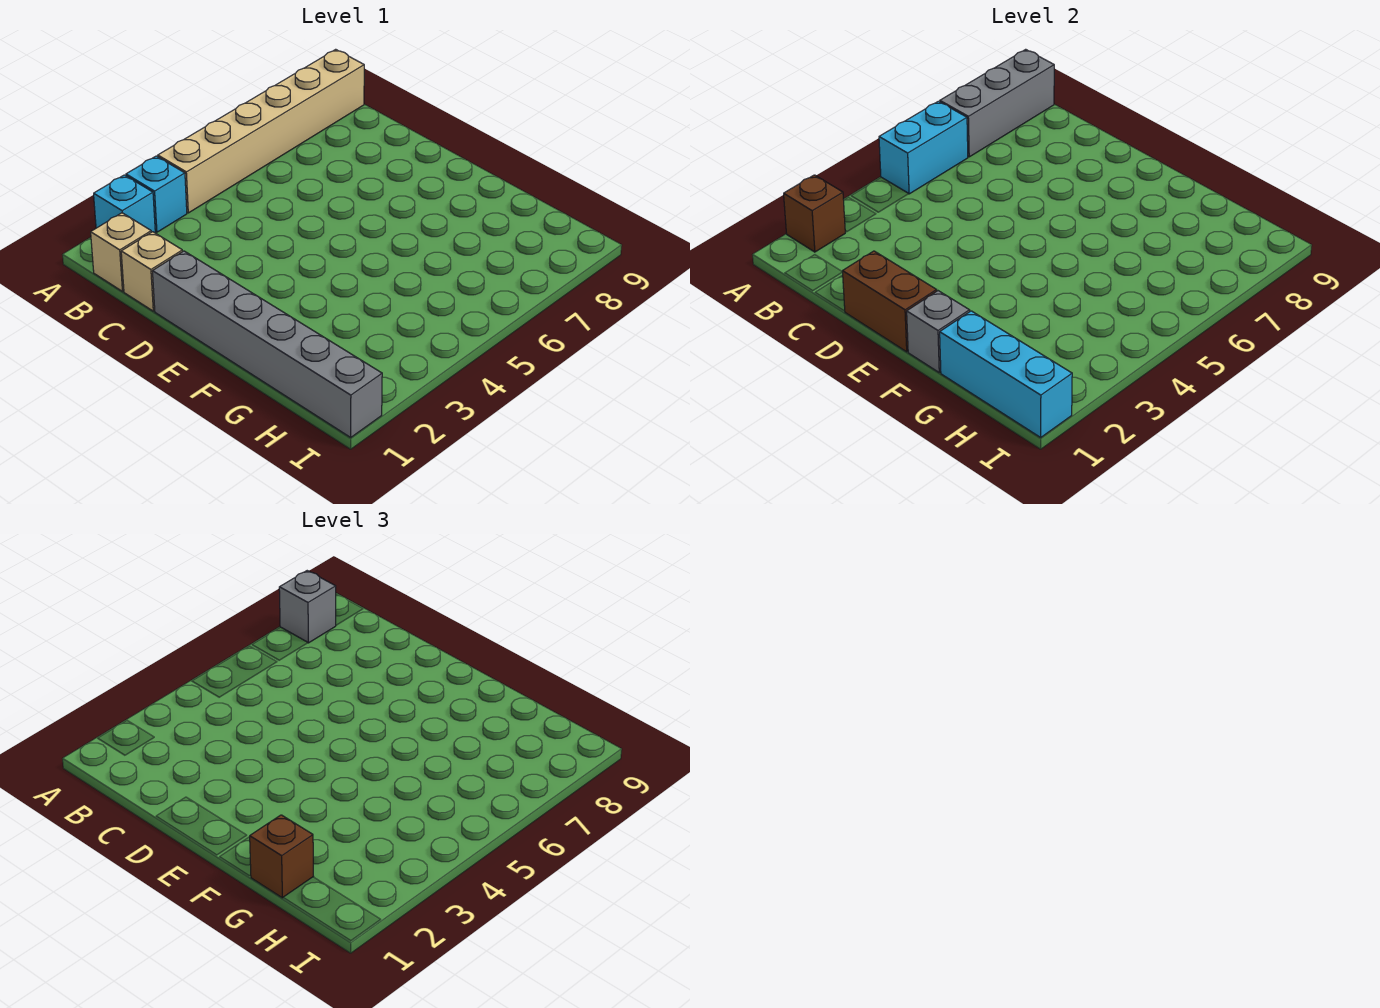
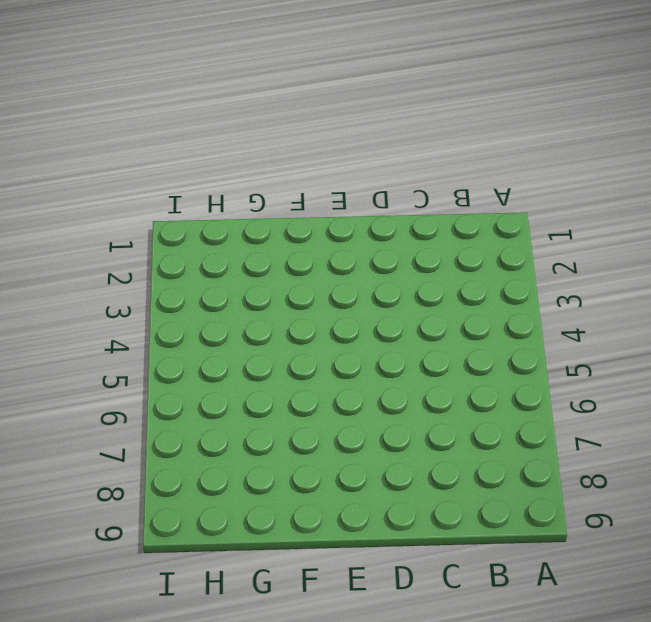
none -> cyan 1x1 brick [94,175,155,233]
none -> cyan 1x1 brick [126,156,187,232]
none -> tan 1x6 brick [158,49,364,213]

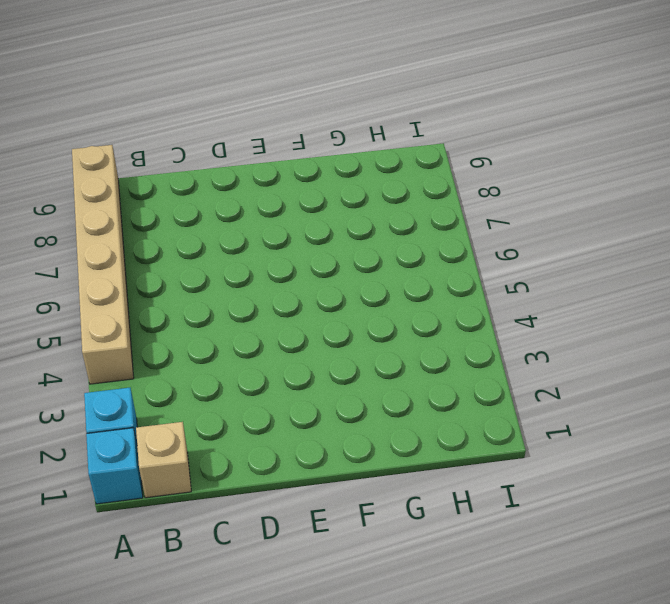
cyan 1x1 brick [86,428,143,504] -> cyan 1x1 brick moved to [126,156,187,232]
none -> tan 1x1 brick [121,232,182,311]
none -> grey 1x6 brick [152,251,382,437]
none -> brown 1x1 brick [784,175,845,252]

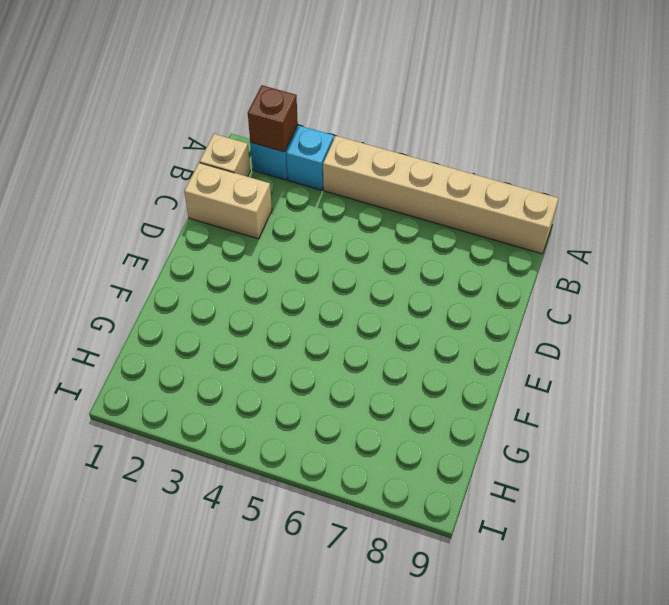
tan 1x2 brick [184,163,272,239] -> tan 1x1 brick [121,232,182,311]
none -> grey 1x6 brick [152,251,382,437]
none -> cyan 1x2 brick [879,101,968,194]
none -> grey 1x3 brick [940,49,1054,157]

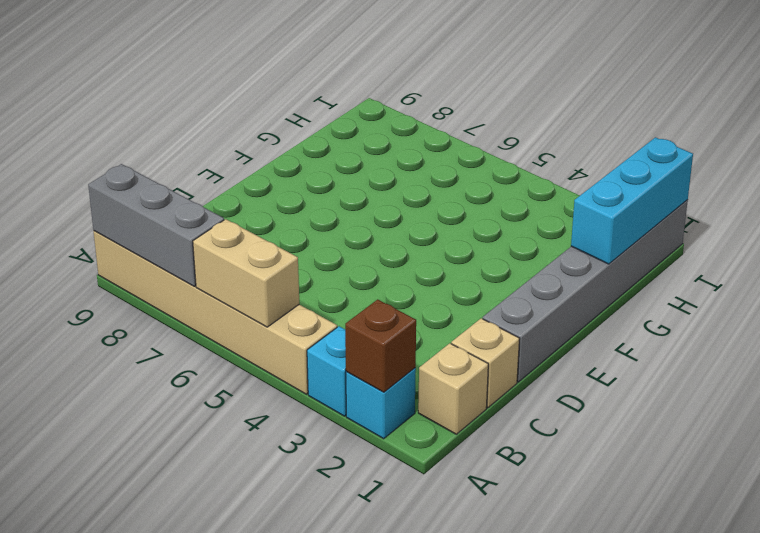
tan 1x2 brick [193,219,299,327] -> cyan 1x2 brick [879,101,968,194]
none -> brown 1x2 brick [842,251,937,352]
none -> grey 1x1 brick [907,291,970,372]
none -> grey 1x1 brick [279,571,336,643]

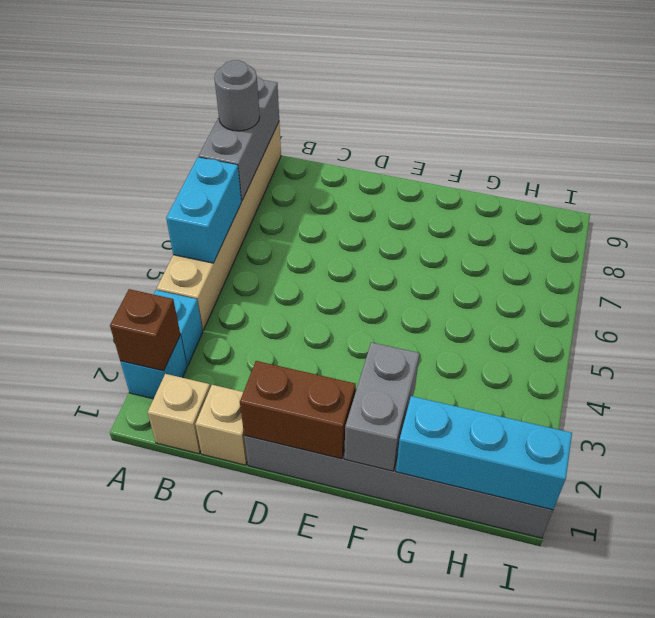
grey 1x1 round brick [214,60,260,131] -> grey 1x1 brick [279,571,336,643]
grey 1x2 brick [344,342,419,471] -> grey 1x1 brick [907,291,970,372]
none -> brown 1x1 brick [250,815,313,898]

